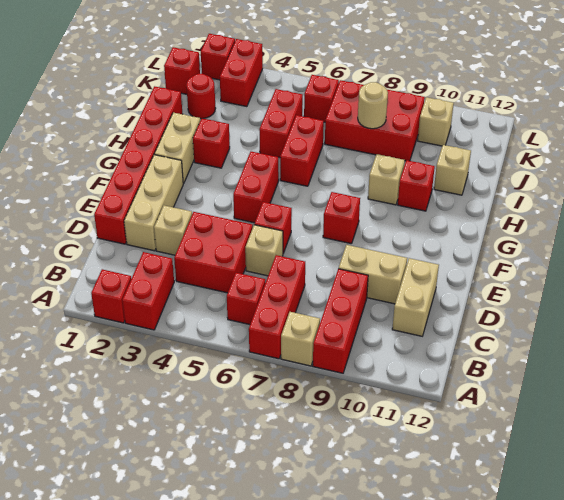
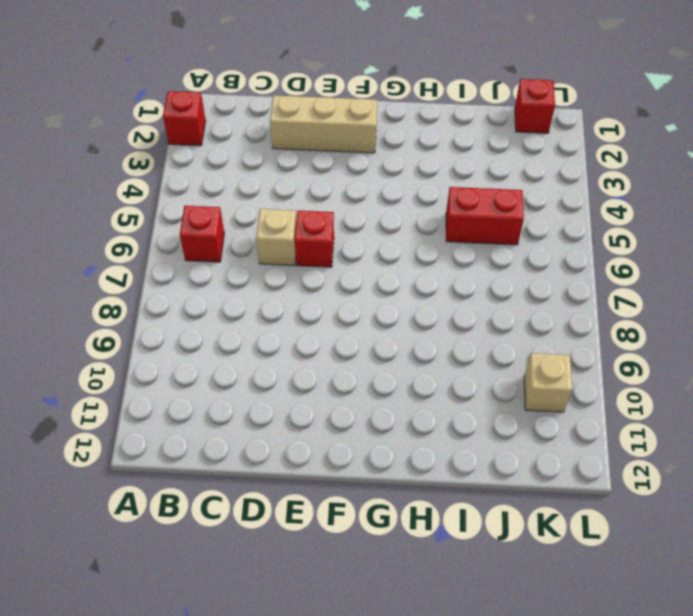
none -> red 1x2 brick [122,252,174,330]
none -> red 1x3 brick [249,255,305,359]
none -> tan 1x1 brick [281,312,320,366]
none -> red 1x3 brick [313,269,368,373]

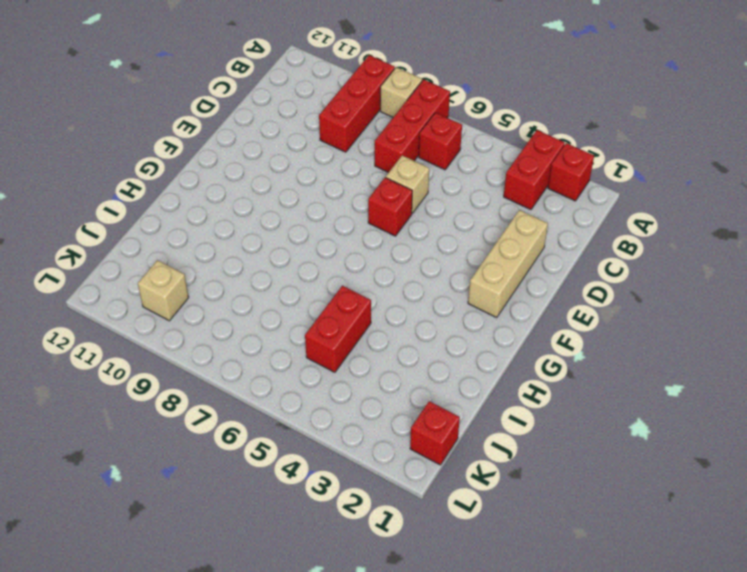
none -> red 2x2 brick [174,212,253,293]
none -> tan 1x2 brick [392,258,439,336]
none -> red 1x6 brick [94,86,182,244]
none -> tan 1x1 brick [154,205,192,255]

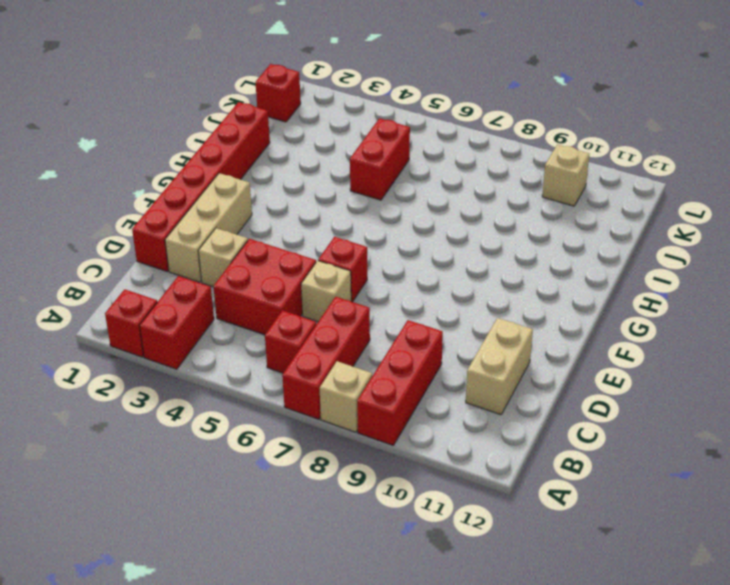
none -> tan 1x2 brick [339,245,407,304]
none -> red 1x2 brick [233,152,279,223]
none -> red 1x1 brick [323,192,360,244]
none -> tan 1x2 brick [154,113,200,183]

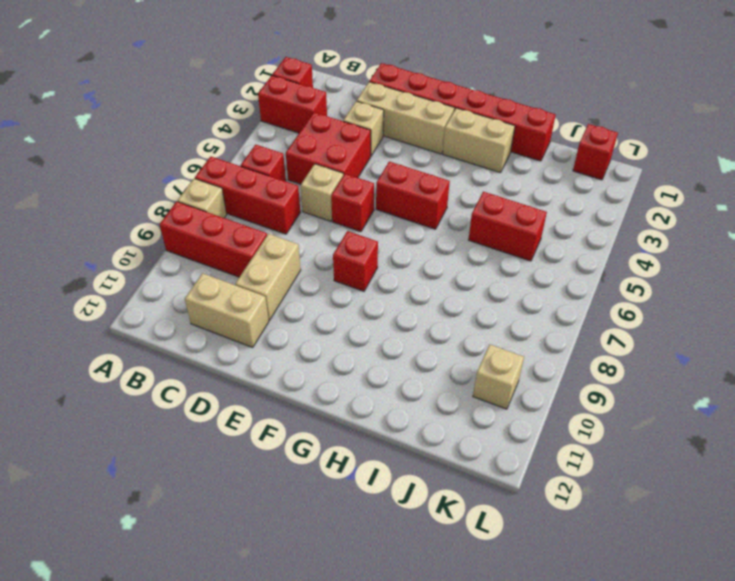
none -> red 1x1 brick [193,118,230,168]
none -> red 1x2 brick [280,115,324,186]
none -> tan 1x1 brick [368,154,405,205]
none -> red 1x1 brick [398,160,435,211]

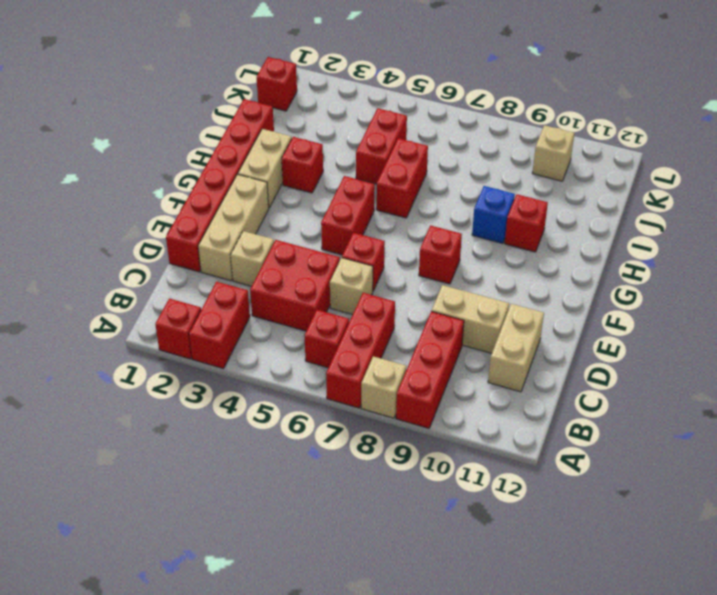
blue 1x1 brick [472,186,515,243] -> tan 1x1 brick [368,154,405,205]
none -> tan 1x1 brick [434,145,471,195]
none -> red 1x1 round brick [186,74,216,119]
none -> red 2x3 brick [325,80,425,161]
none -> red 1x2 brick [220,39,263,107]

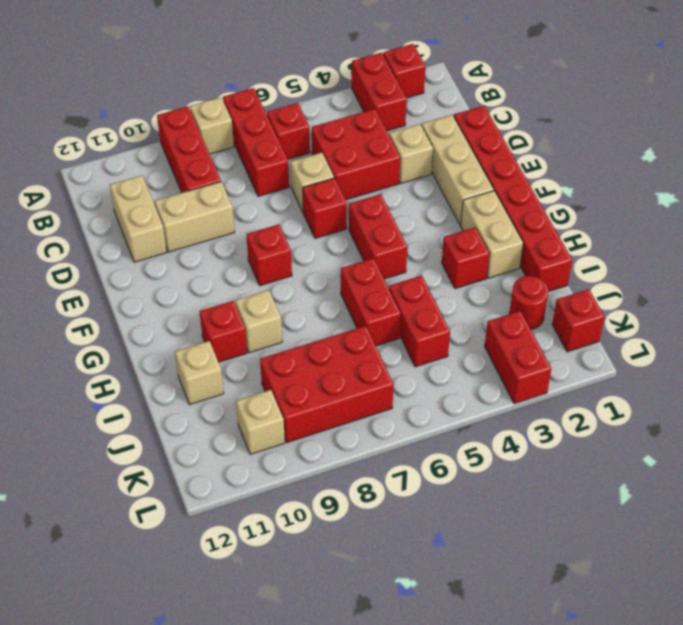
none -> red 1x1 brick [304,75,339,122]
none -> red 1x1 brick [201,34,235,80]
none -> tan 1x1 round brick [358,82,388,129]

